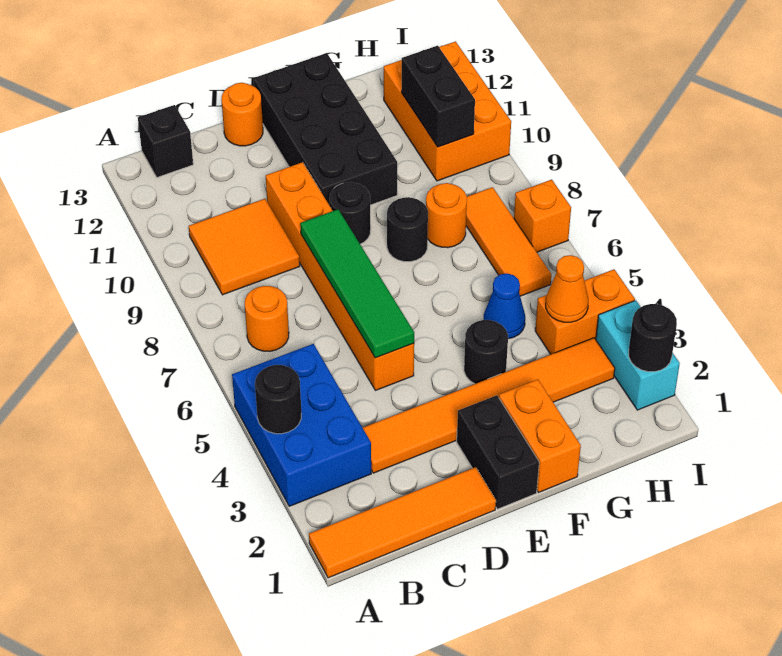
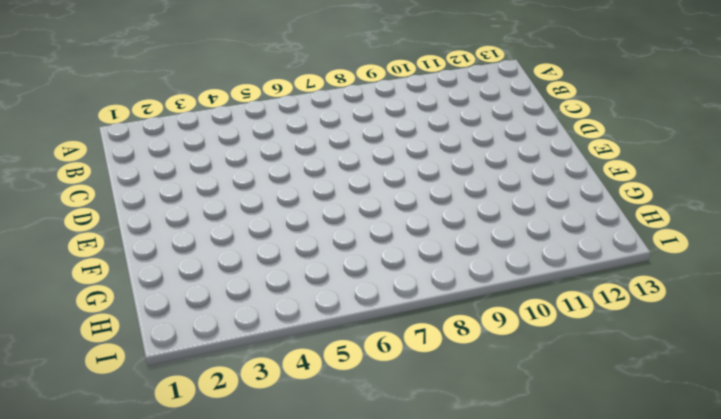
none -> orange 1x4 tile [309,467,496,578]
none -> blue 2x3 brick [232,344,371,506]
none -> orange 1x1 round brick [245,286,289,351]

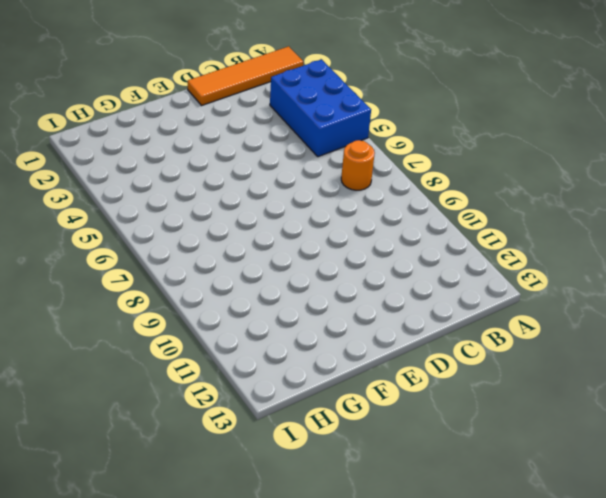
none -> orange 2x2 tile [189,199,300,295]
none -> black 1x1 brick [138,105,193,177]
none -> orange 1x6 tile [363,338,615,473]

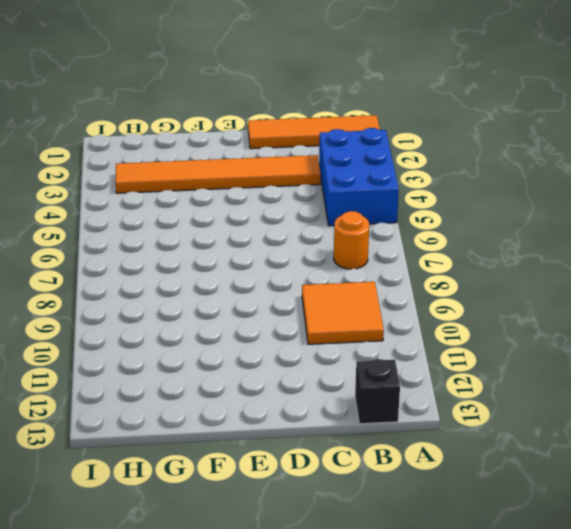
none -> orange 1x6 brick [266,162,414,390]
none -> orange 1x1 round brick [221,83,263,146]
none -> black 1x2 brick [457,395,539,509]

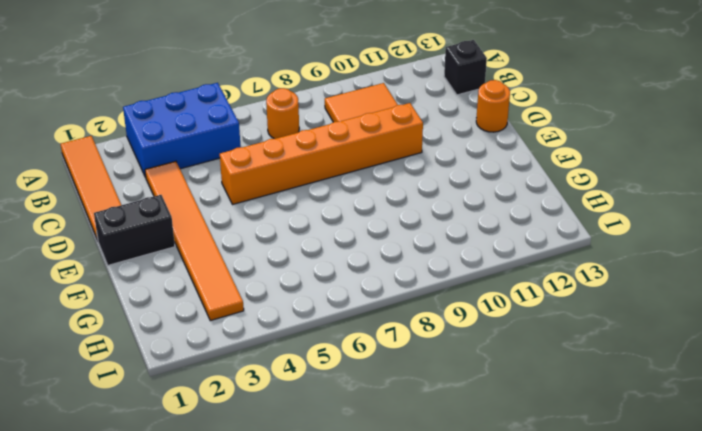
none -> black 1x1 round brick [329,182,371,244]
none -> black 2x4 brick [253,53,397,205]
none -> orange 1x2 brick [499,379,581,492]

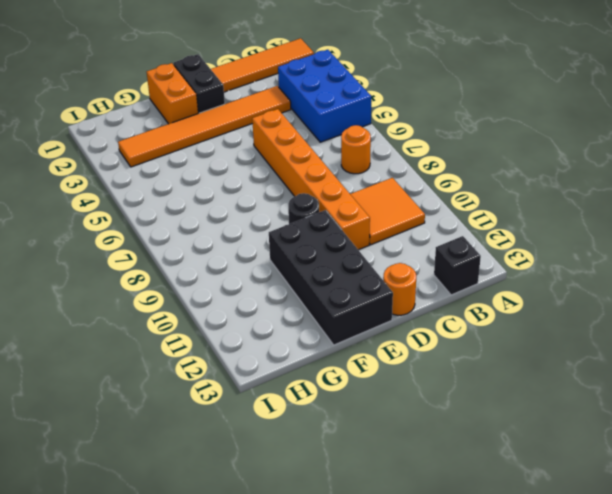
none -> black 1x1 round brick [464,320,508,384]
none -> black 1x1 round brick [387,197,428,262]
none -> blue 1x1 cone [484,274,525,339]

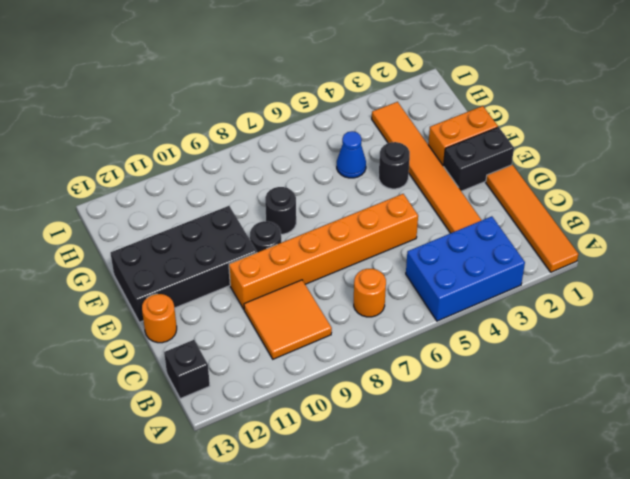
none -> orange 1x1 round brick [426,183,467,248]
none -> orange 1x2 brick [535,269,635,354]
none -> orange 1x3 tile [466,187,551,296]

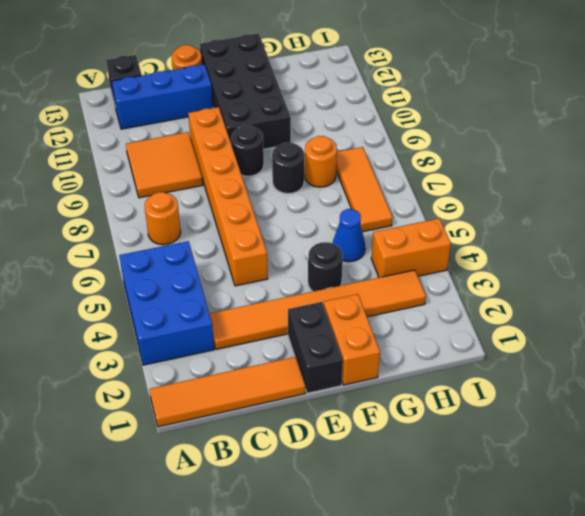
blue 1x3 brick [112,64,213,129] -> none
none -> orange 2x3 brick [384,41,511,181]
none -> cyan 1x2 brick [596,301,680,410]
none -> orange 1x1 brick [514,180,571,252]

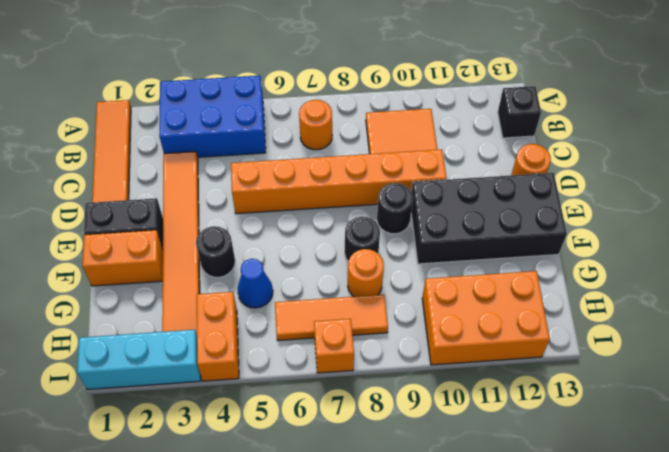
cyan 1x3 brick [77,330,201,389] -> cyan 1x2 brick [596,301,680,410]
none -> black 1x1 round brick [255,365,301,434]
none -> green 1x4 tile [300,209,414,358]
none -> orange 1x1 cone [546,255,588,322]

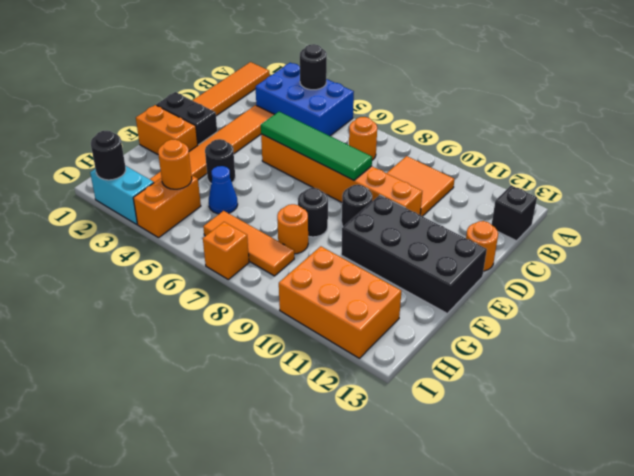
orange 1x1 round brick [158,140,192,189] -> orange 1x1 cone [546,255,588,322]
none -> black 1x2 brick [401,46,475,147]

